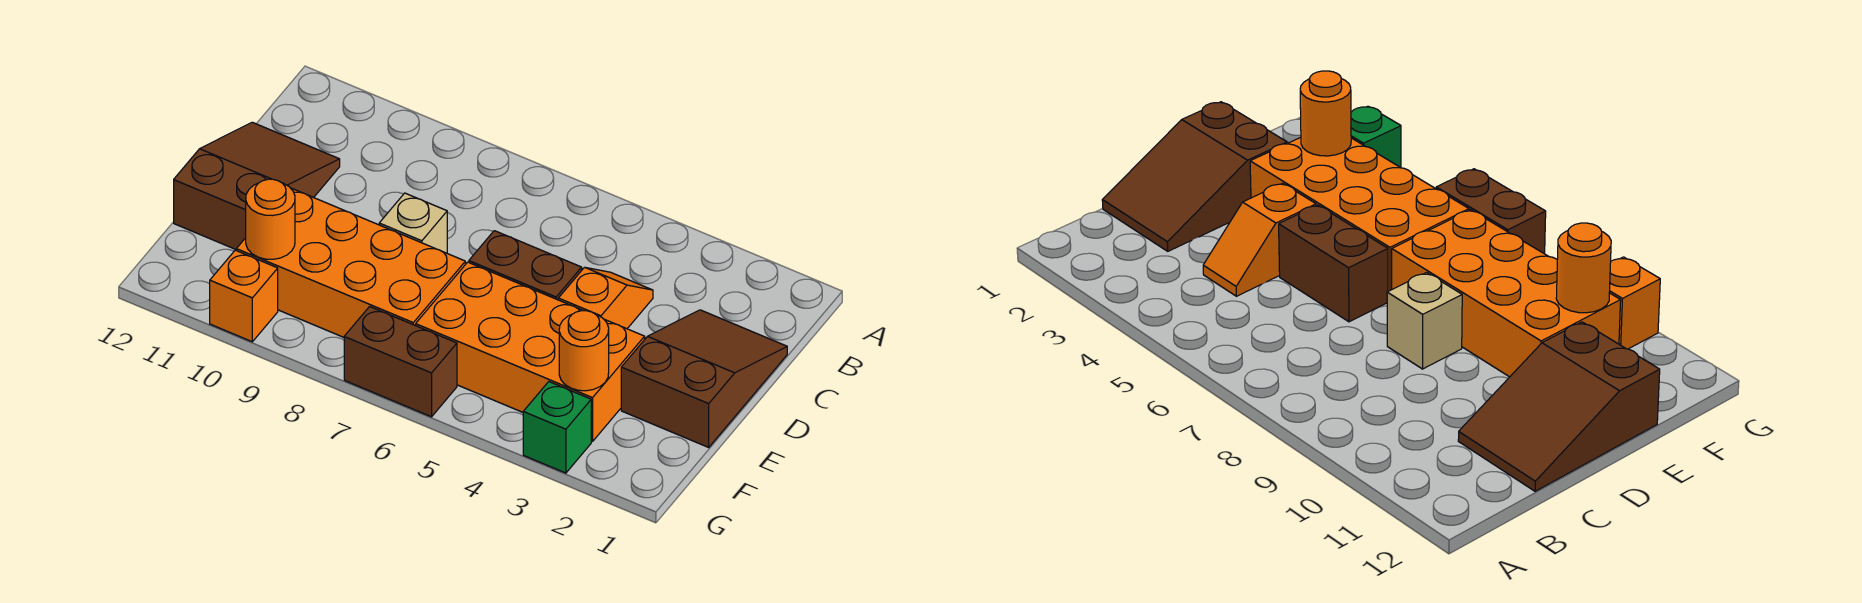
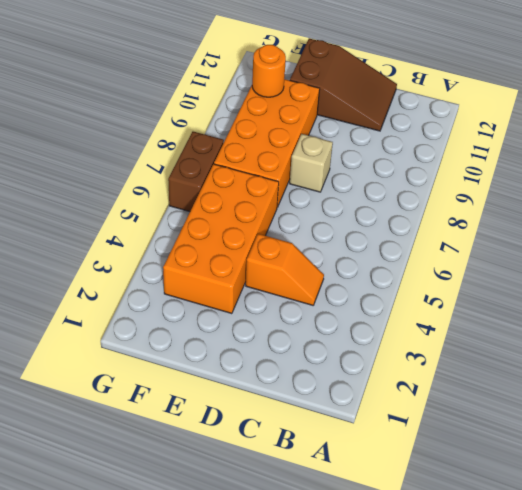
none -> brown 2x3 slope [621,310,787,447]
none -> brown 1x2 brick [469,231,582,300]
none -> green 1x1 brick [523,382,591,473]

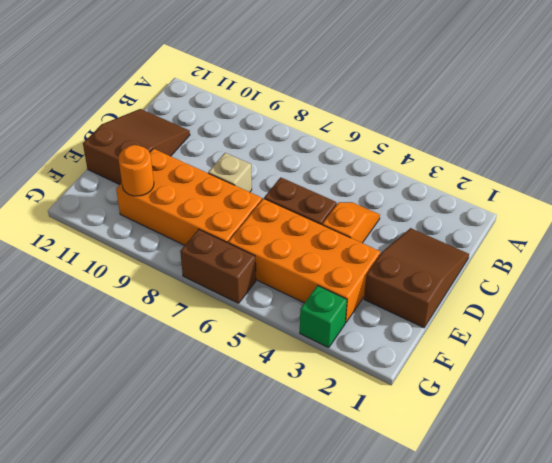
none -> orange 1x1 brick [210,250,278,342]
none -> orange 1x1 round brick [559,311,609,391]

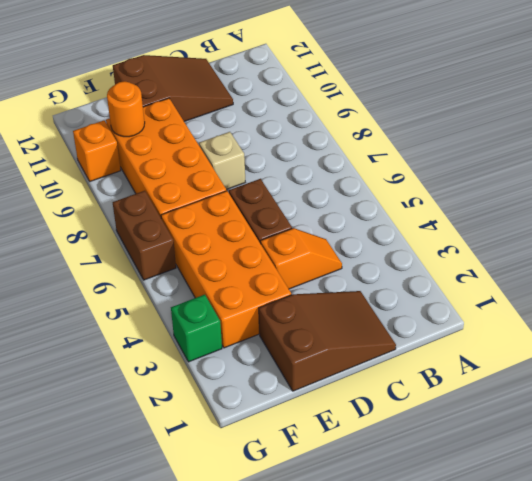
none -> orange 1x1 round brick [559,311,609,391]

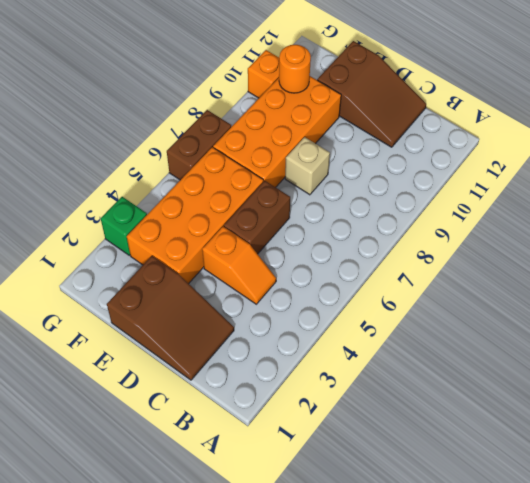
none -> orange 1x1 round brick [559,311,609,391]

